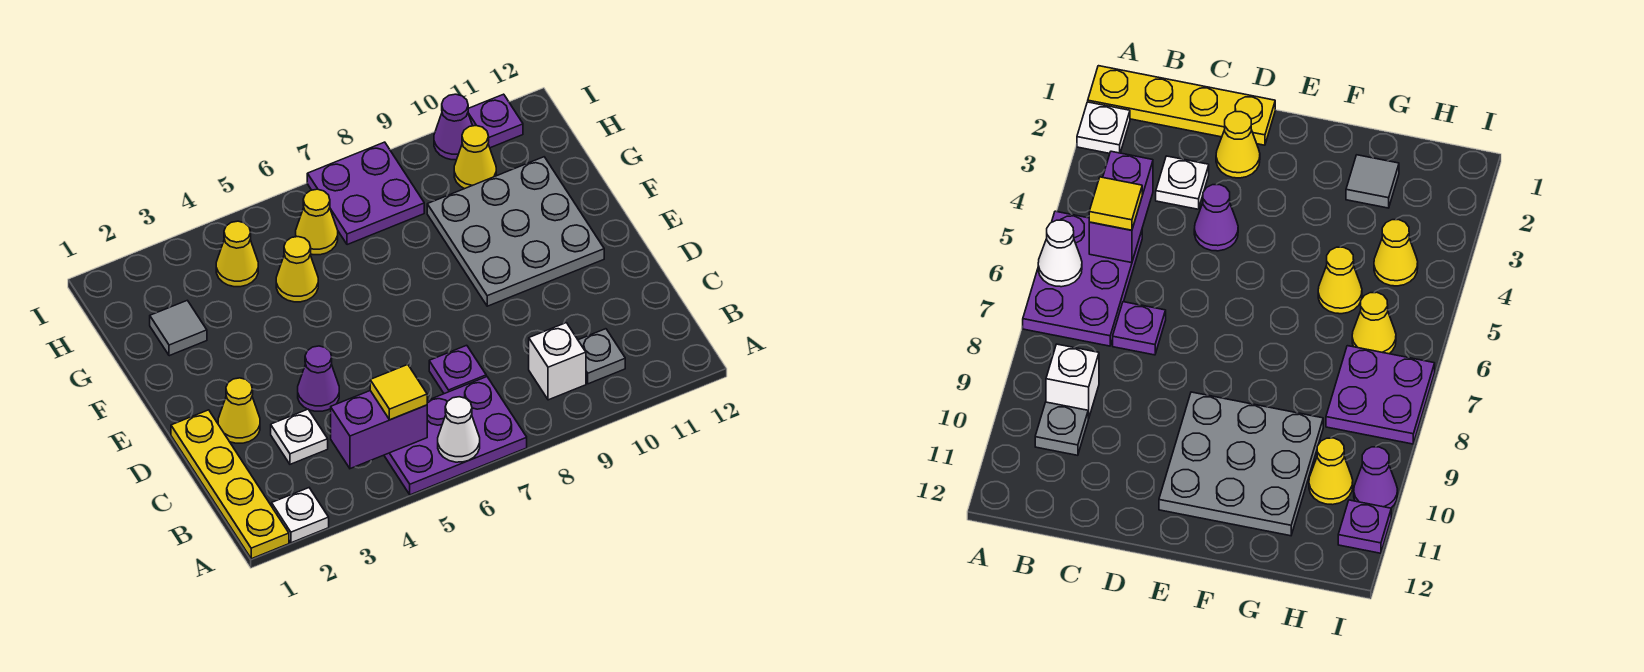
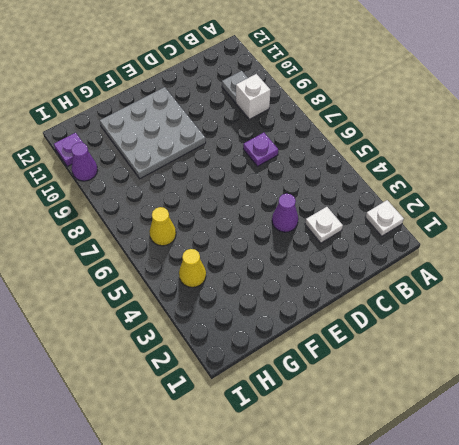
none -> yellow 1x4 plate [171,410,289,559]
none -> purple 2x3 plate [384,377,527,495]
none -> yellow 1x1 cone [218,378,260,443]

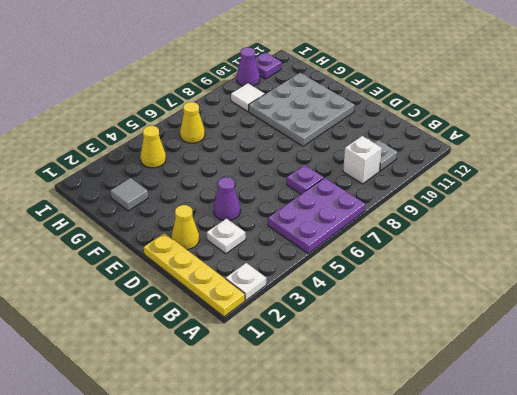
white 1x1 tile [231,83,265,111] -> none
none -> yellow 1x1 cone [276,237,318,302]
none -> purple 2x2 plate [307,142,424,245]
none -> yellow 1x1 cone [454,126,496,189]

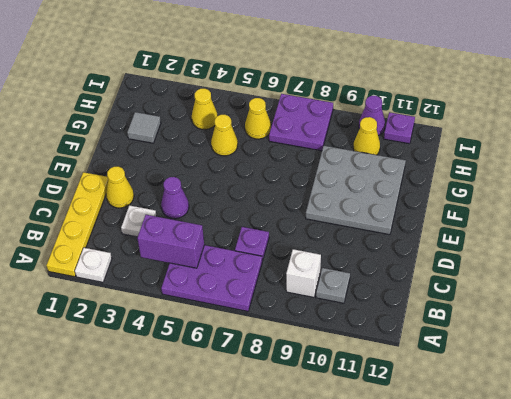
none -> white 1x1 cone [438,397,480,462]
none -> yellow 1x1 tile [370,364,427,420]

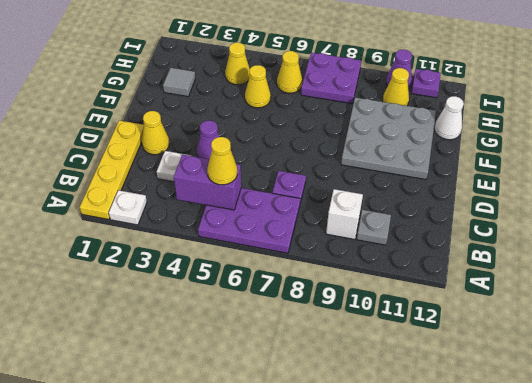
yellow 1x1 cone [207,137,237,185] -> yellow 1x1 tile [370,364,427,420]
white 1x1 cone [434,96,464,140] -> white 1x1 cone moved to [438,397,480,462]

